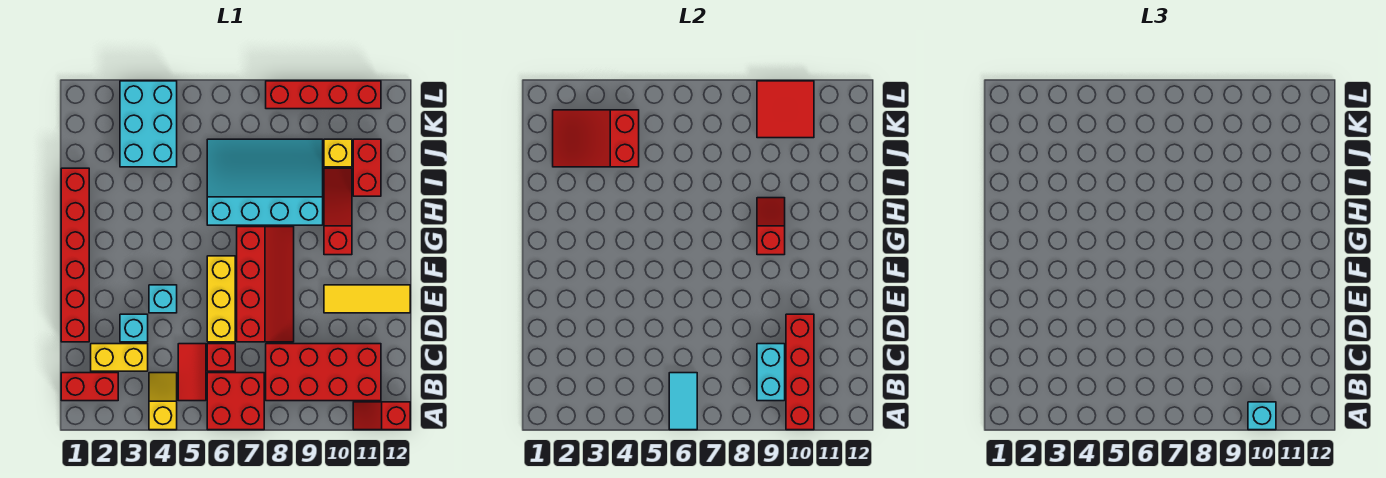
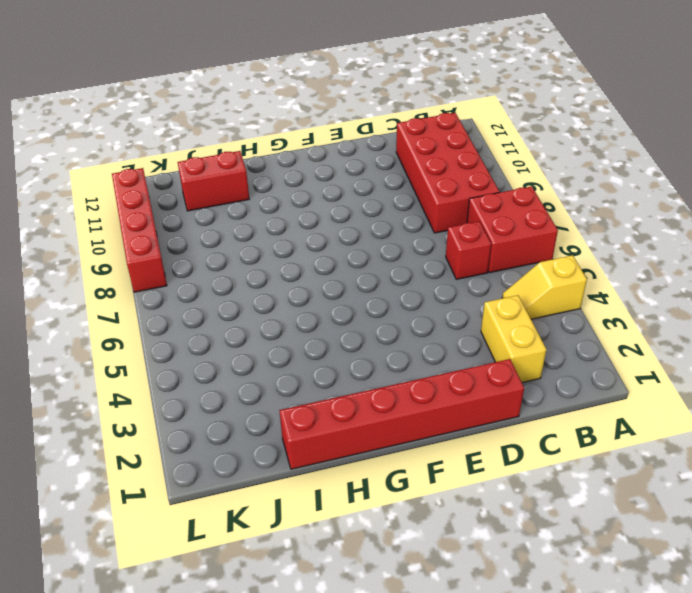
none -> red 1x2 slope [353,402,410,430]
none -> red 1x2 brick [61,373,118,401]
none -> red 1x2 tile [178,344,206,401]

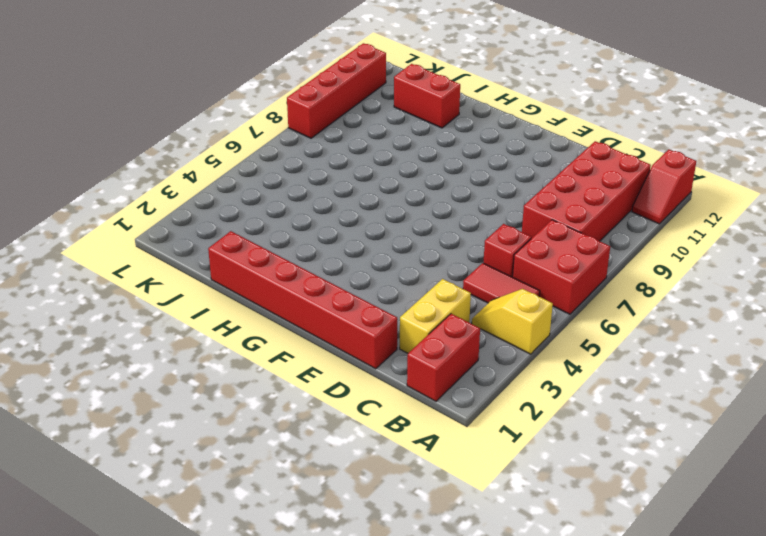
none -> cyan 1x1 brick [120,314,148,342]
none -> yellow 1x3 brick [207,256,235,342]
none -> red 2x4 slope [237,227,294,342]

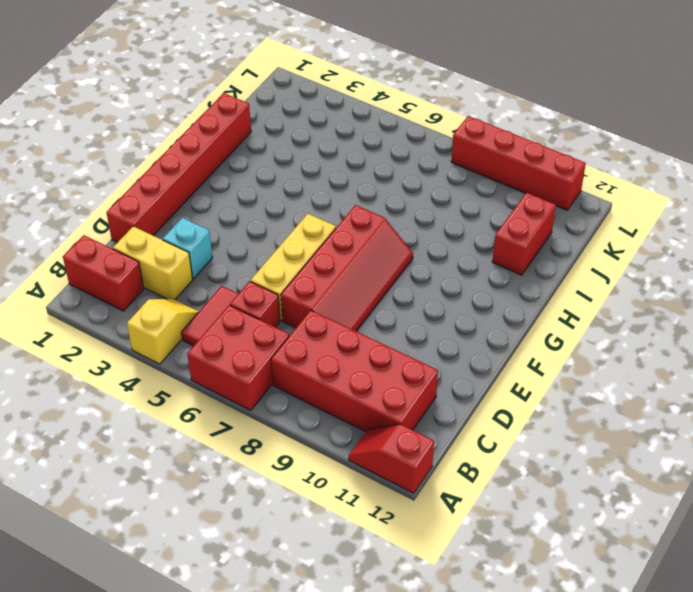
none -> cyan 1x1 brick [149,285,177,313]
none -> yellow 1x3 tile [324,285,410,313]
none -> red 1x3 slope [324,168,352,255]

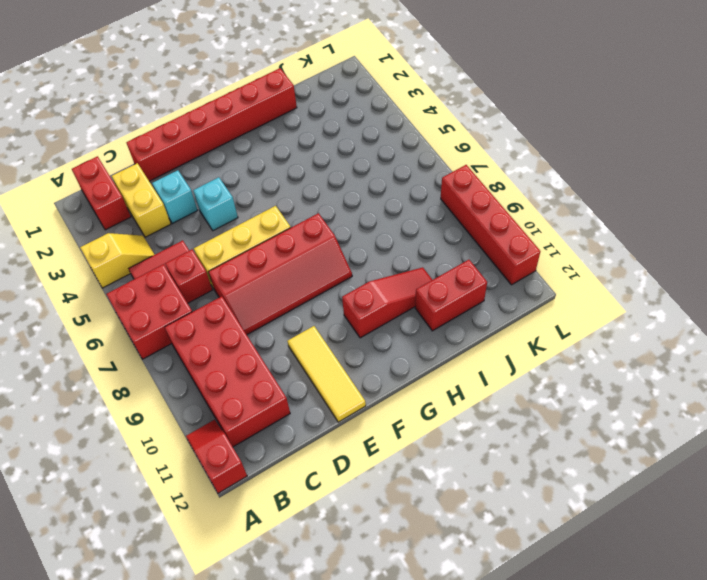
none -> cyan 3x4 slope [207,139,323,225]
none -> cyan 2x3 brick [120,81,177,167]
none -> yellow 1x1 brick [324,139,352,167]

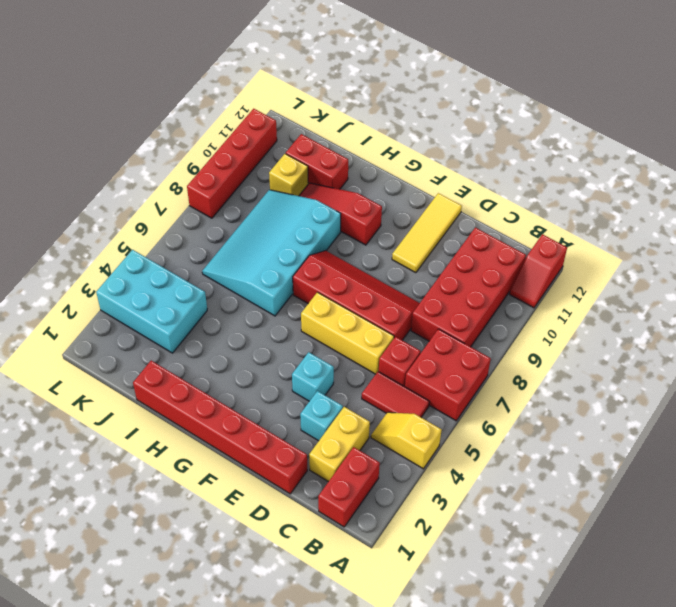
none -> cyan 1x2 tile [669,373,697,430]
none -> red 1x4 brick [786,314,814,430]
none -> cyan 1x2 brick [757,344,785,401]

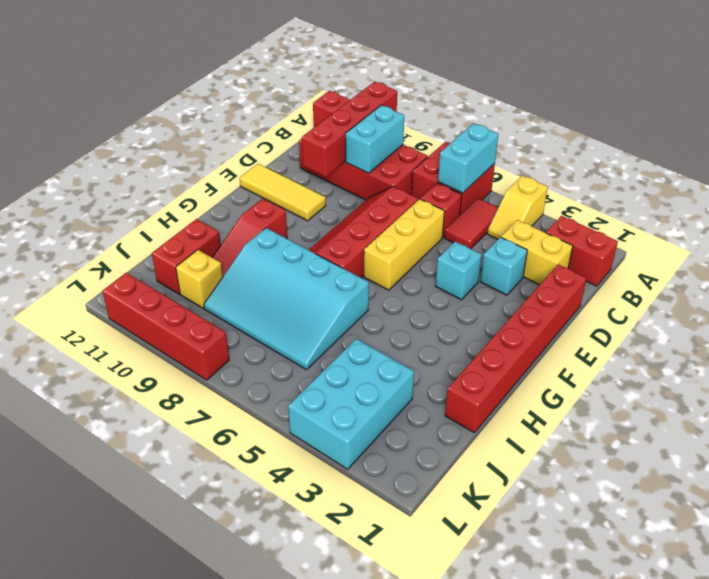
cyan 1x2 brick [438,123,498,193] -> cyan 1x2 tile [669,373,697,430]
none -> red 1x2 slope [757,198,785,255]
none -> red 2x3 slope [553,110,639,167]
none -> red 2x2 tile [757,81,814,138]

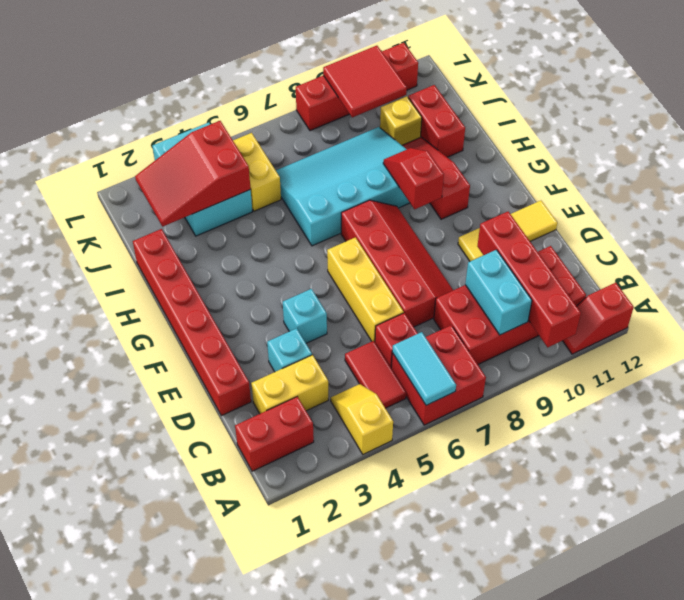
yellow 1x2 brick [233,133,281,211] -> none
none -> cyan 1x1 brick [1248,402,1276,430]

